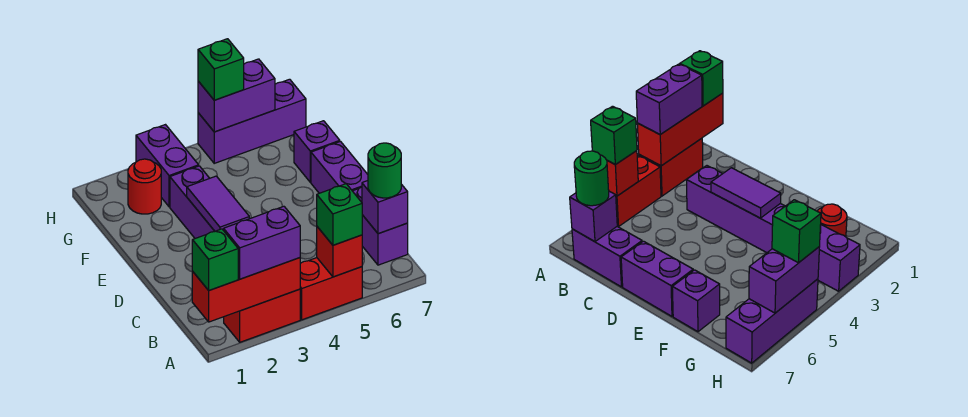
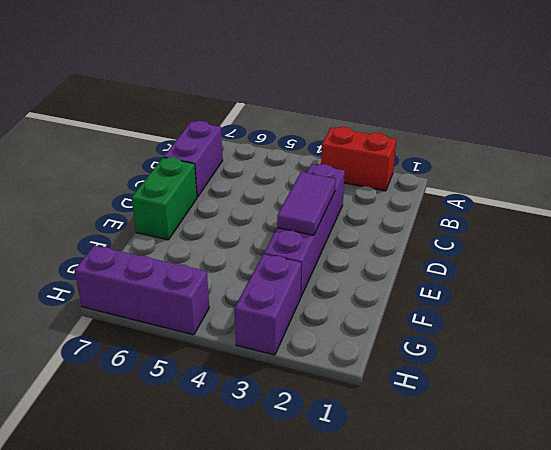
green 1x2 brick [132,157,197,240] -> purple 1x2 brick [311,142,368,193]
none -> red 1x2 brick [300,258,362,320]
none -> purple 1x1 brick [294,121,340,182]
none -> red 1x1 round brick [128,159,161,214]

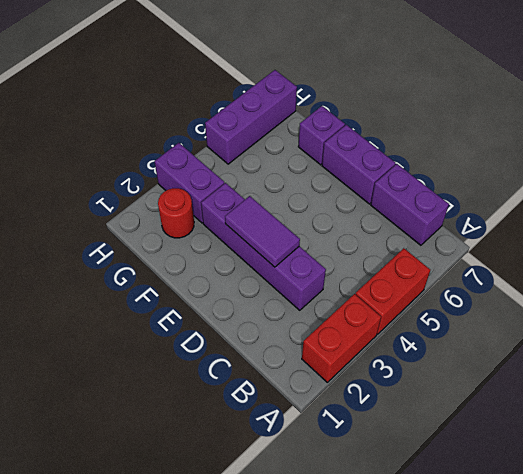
none -> red 1x3 brick [192,258,300,322]
none -> red 1x1 brick [317,227,362,277]
none -> purple 1x1 brick [362,181,408,234]

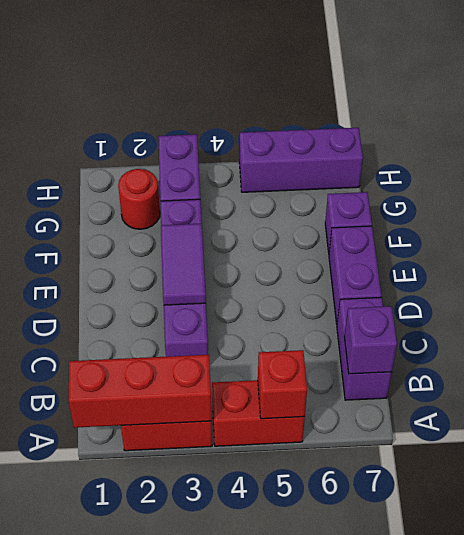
none -> purple 1x2 brick [198,59,275,132]
none -> green 1x1 brick [192,229,238,290]
none -> purple 1x2 brick [224,206,300,279]

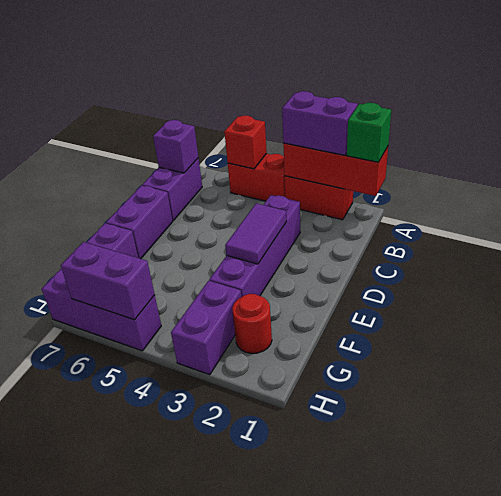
none -> green 1x1 brick [317,184,362,245]
none -> green 1x1 round brick [368,143,401,198]
none -> green 1x1 brick [198,39,244,100]

